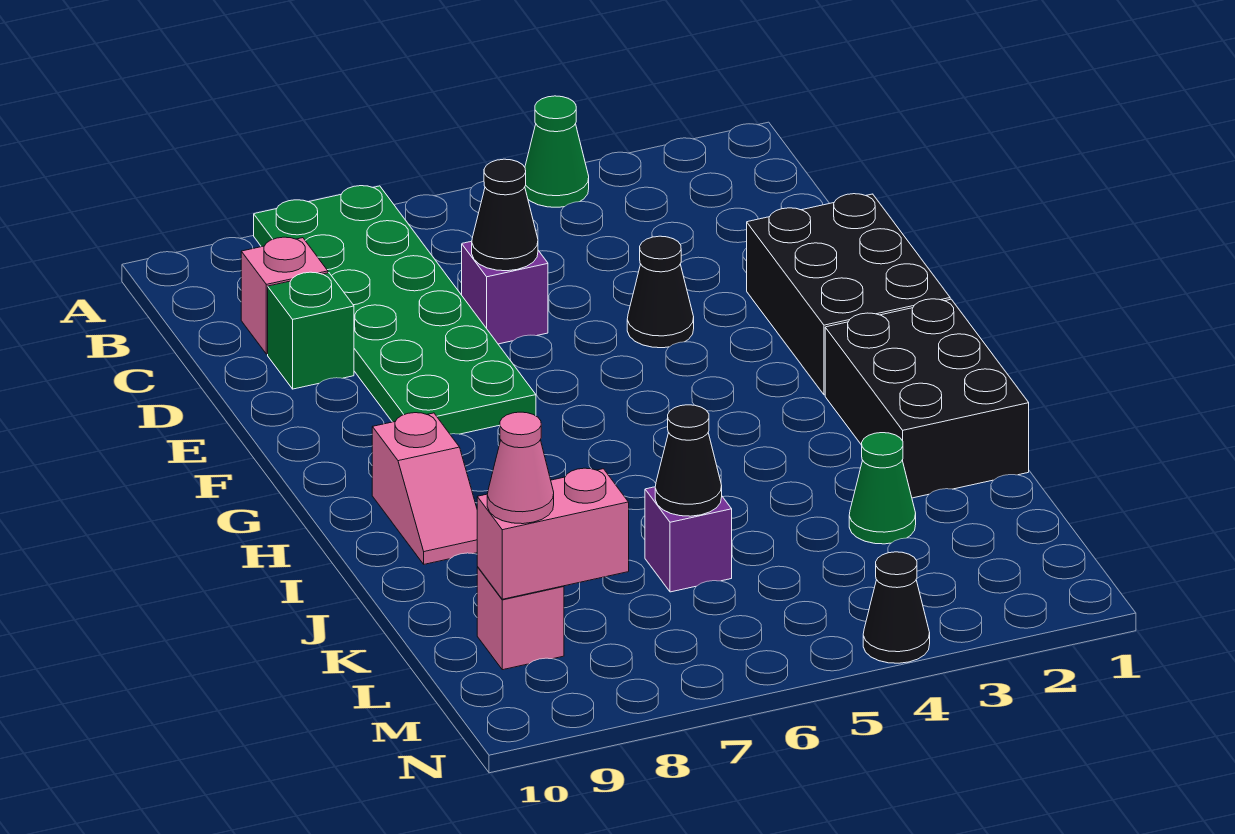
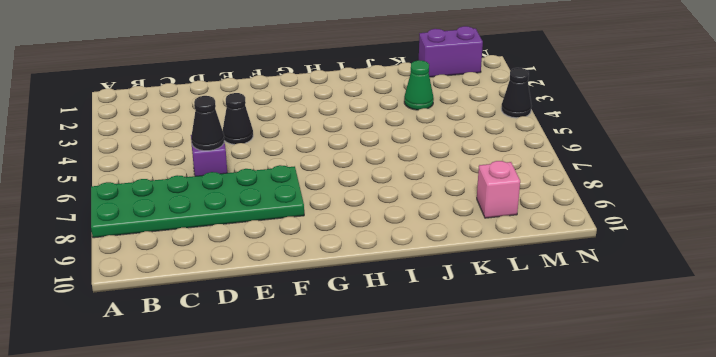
purple 1x2 brick [419,26,483,77] -> none
none -> green 1x1 cone [525,96,589,207]
none -> pink 1x1 brick [241,237,328,354]
none -> green 1x1 brick [268,272,354,389]

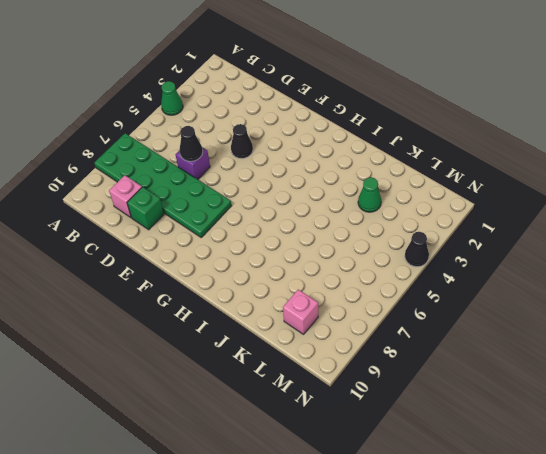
none -> black 2x3 brick [747,194,950,395]
none -> black 2x3 brick [825,299,1029,498]
none -> pink 1x2 slope [372,413,477,564]

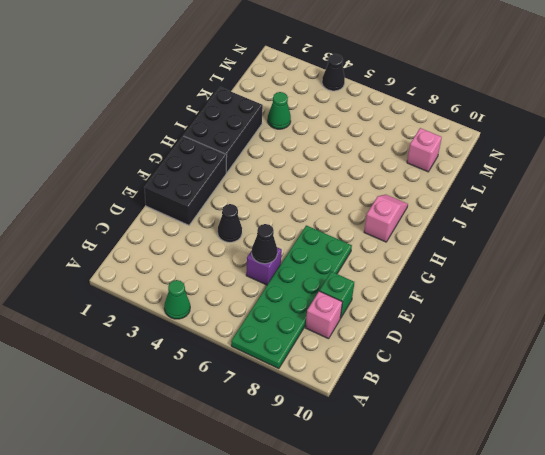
none -> purple 1x1 brick [645,487,732,592]
none -> black 1x1 cone [655,405,722,516]
none -> pink 1x2 brick [477,468,629,599]

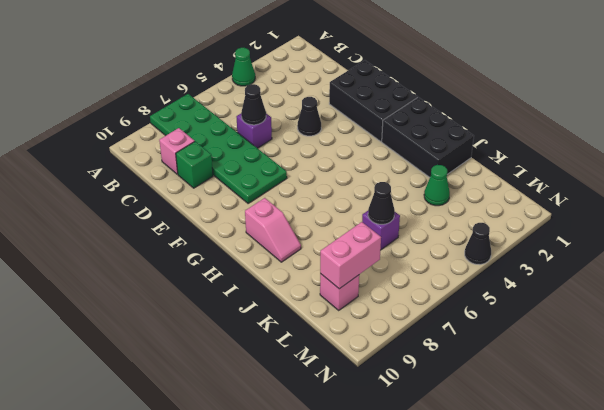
none -> pink 1x1 cone [487,412,554,524]

